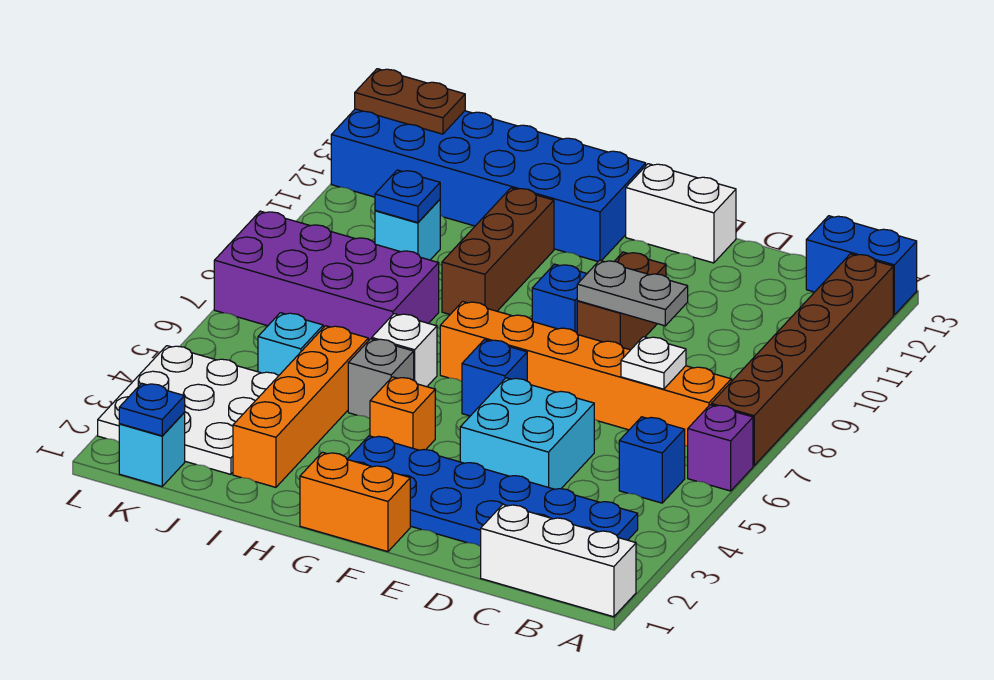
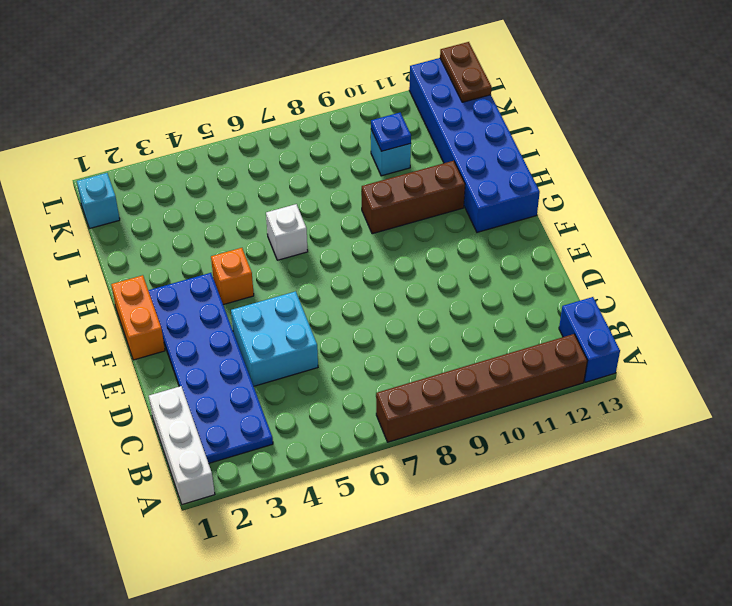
none -> purple 1x1 brick [688,405,753,491]
none -> blue 1x1 brick [619,417,685,503]
none -> orange 1x6 brick [440,301,731,447]

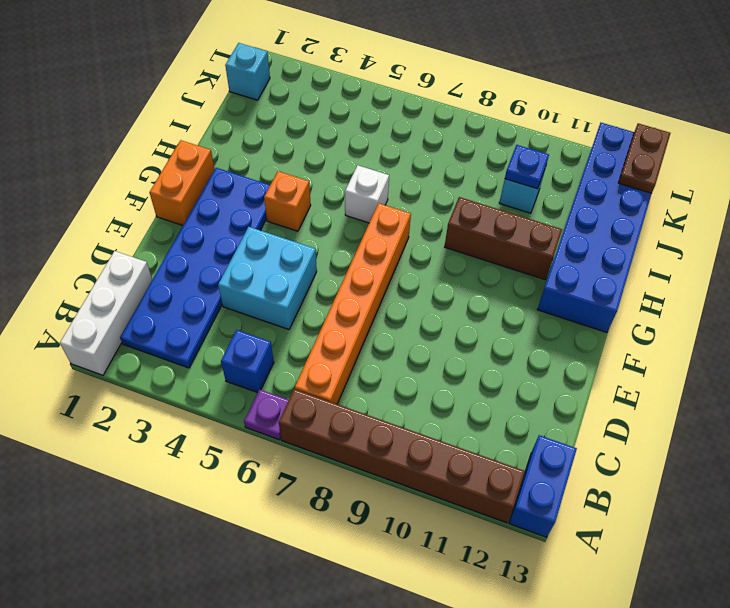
purple 1x1 plate [244,389,289,440] -> purple 1x1 brick [688,405,753,491]
none -> brown 1x2 brick [577,252,666,350]
none -> white 1x2 brick [626,164,736,263]
none -> blue 1x1 brick [462,340,527,416]

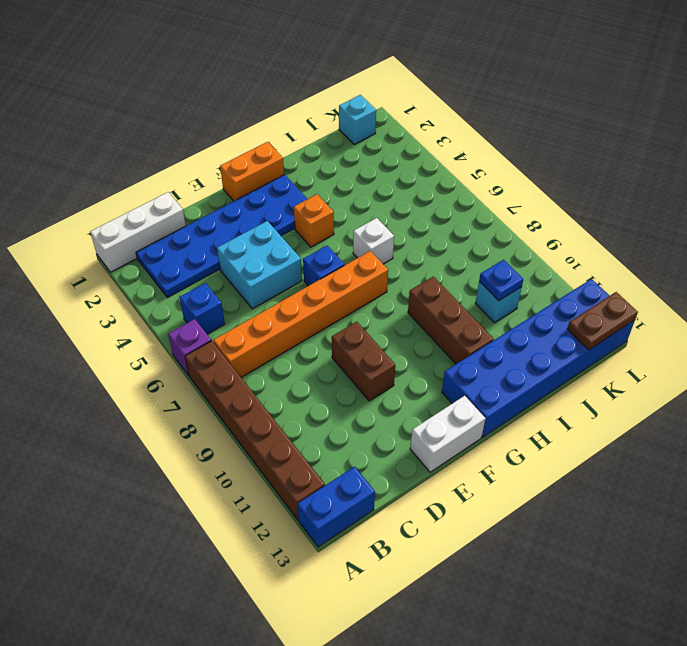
none -> blue 1x1 brick [532,264,587,333]
none -> grey 1x1 brick [348,339,414,419]
none -> orange 1x4 brick [233,326,368,487]

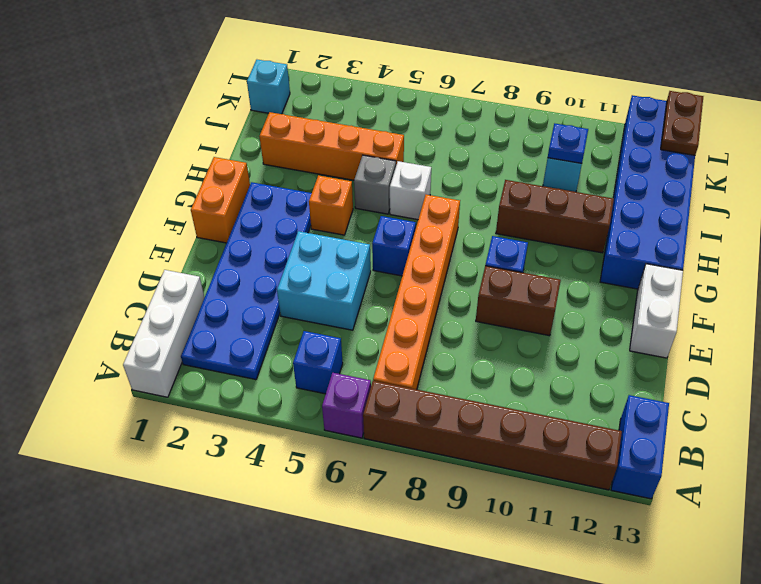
none -> purple 2x4 brick [214,211,439,341]
none -> white 3x3 plate [98,346,279,474]
none -> cyan 1x1 brick [258,313,323,375]

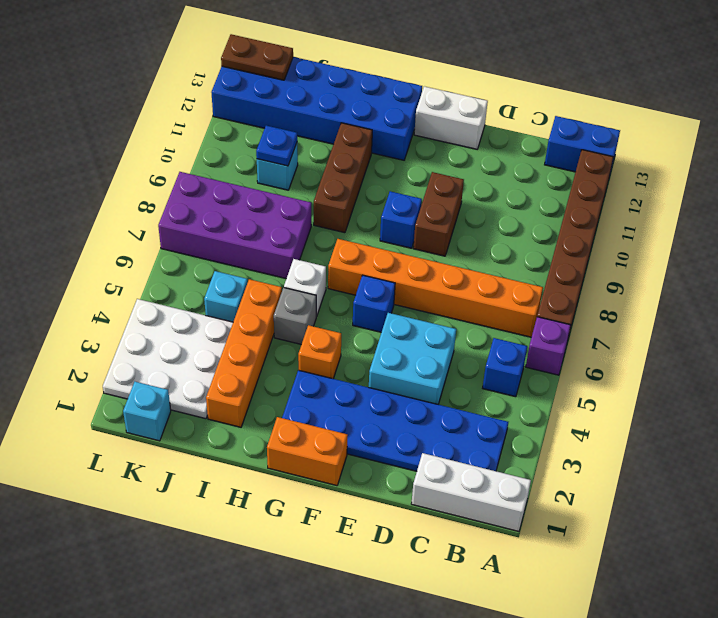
none -> white 1x1 plate [621,337,686,389]
none -> grey 1x2 plate [577,260,688,326]
none -> blue 1x1 plate [119,383,185,436]

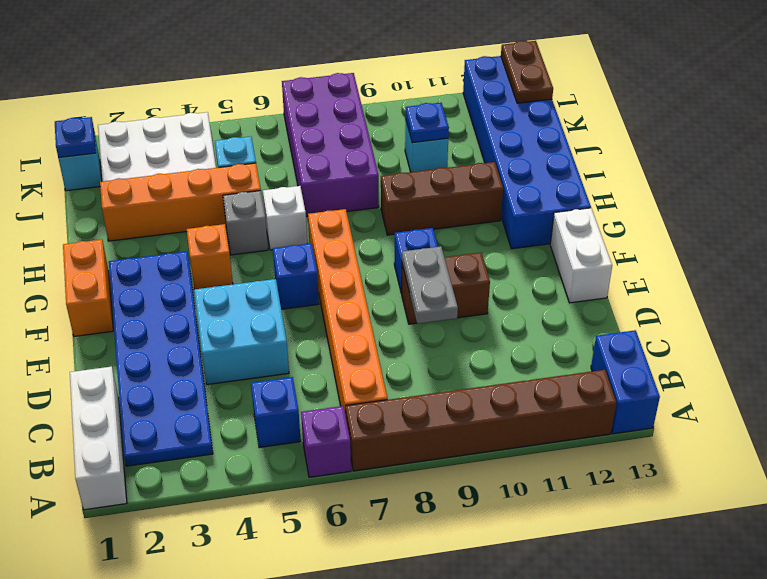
none -> white 1x1 plate [621,337,686,389]

